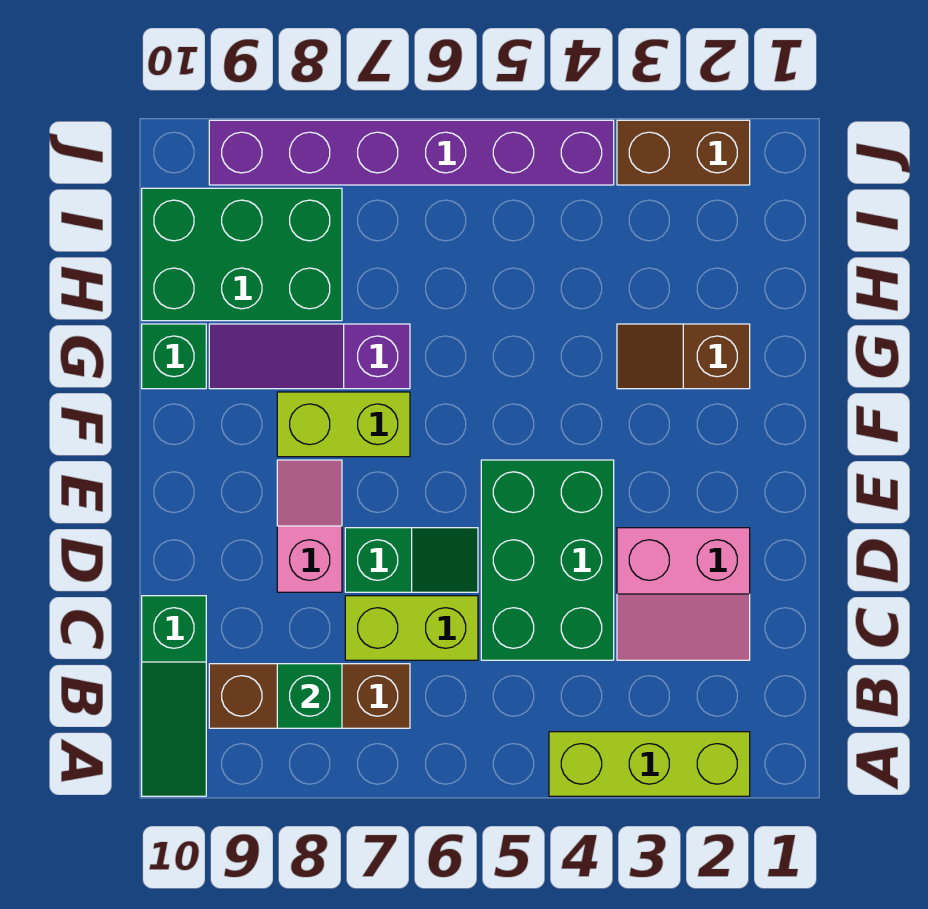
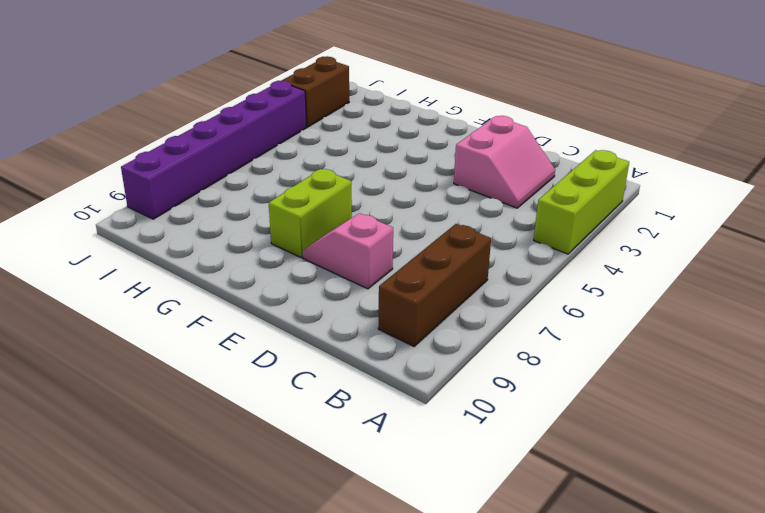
none -> green 1x3 slope [142,596,206,796]
none -> green 2x3 brick [481,460,614,660]
none -> lime 1x2 brick [345,596,478,660]

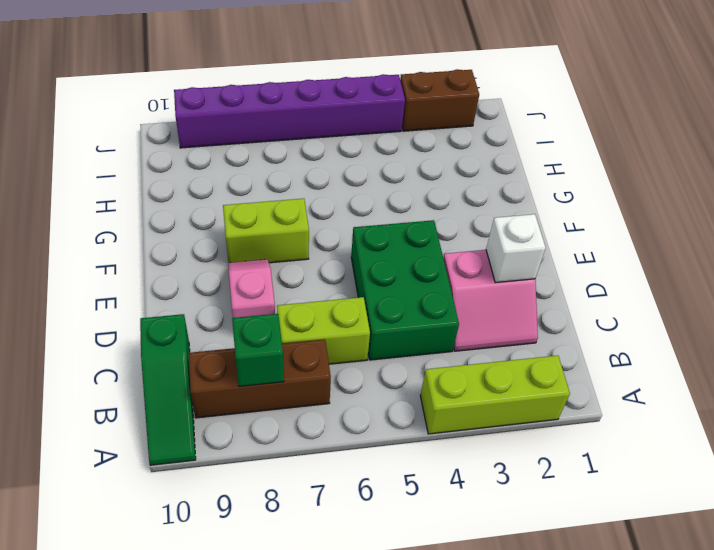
white 1x1 brick [486,214,546,283] -> none
none -> green 1x2 slope [345,528,478,592]
none -> brown 1x2 slope [617,324,750,389]
none -> purple 1x3 slope [209,324,410,389]

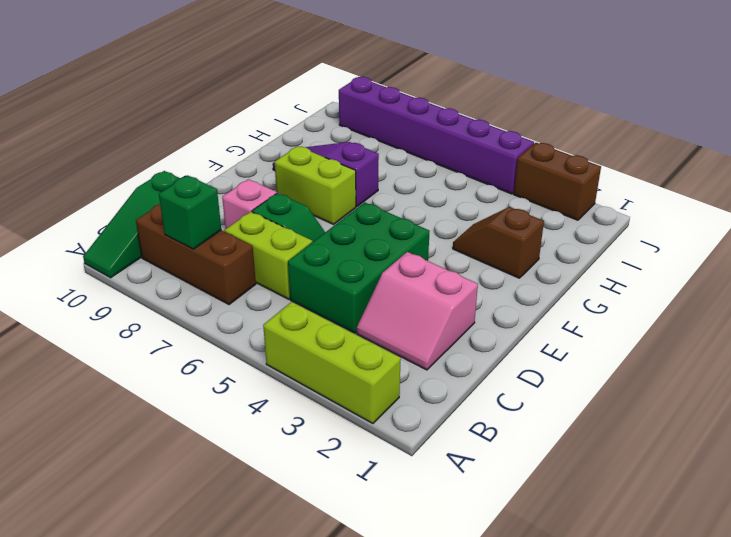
none -> green 1x1 brick [142,324,206,389]
none -> green 2x3 brick [142,188,342,321]

